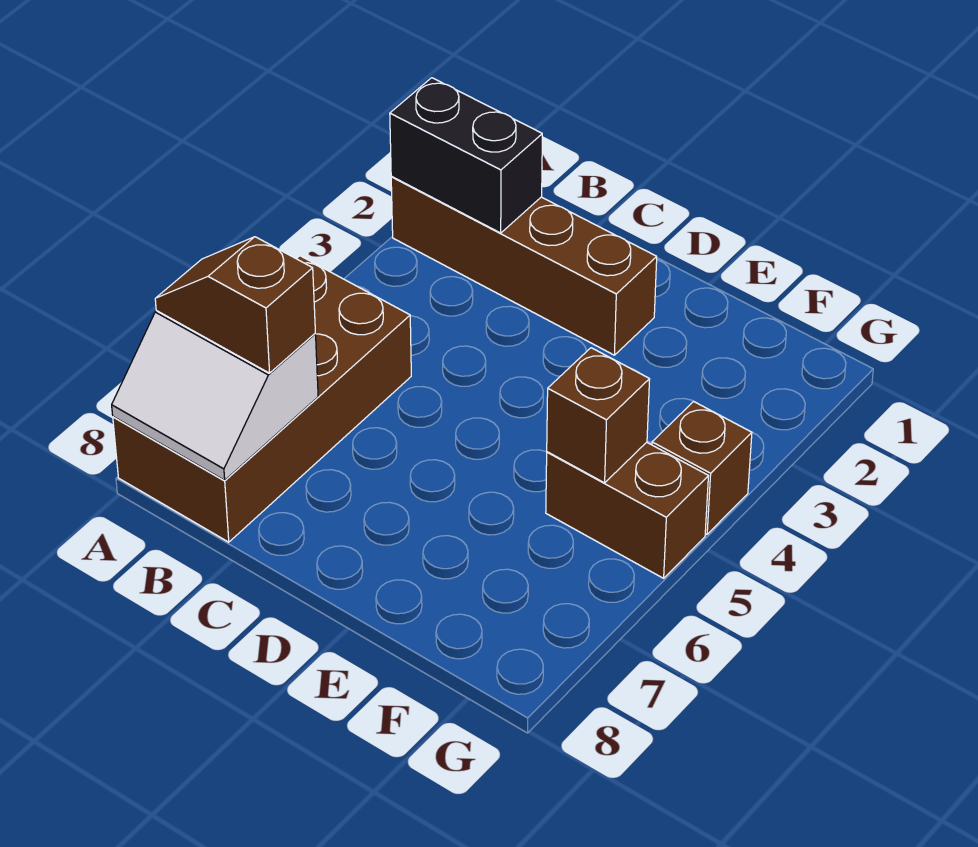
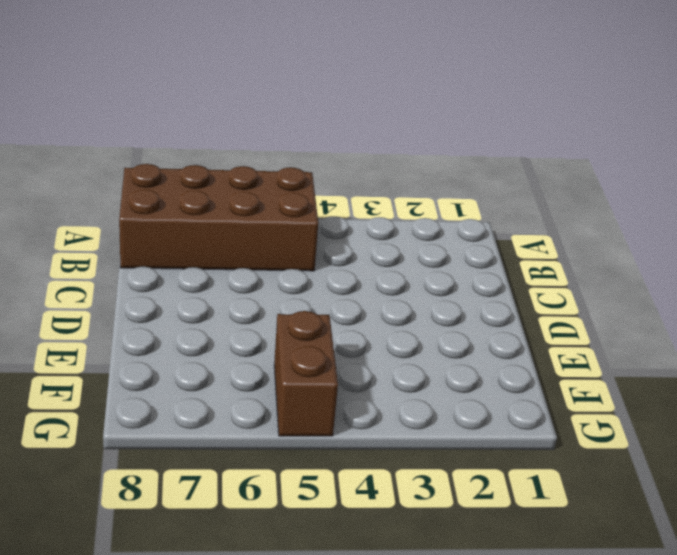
none -> brown 1x4 brick [391,177,657,355]
none -> brown 1x1 brick [652,401,752,534]

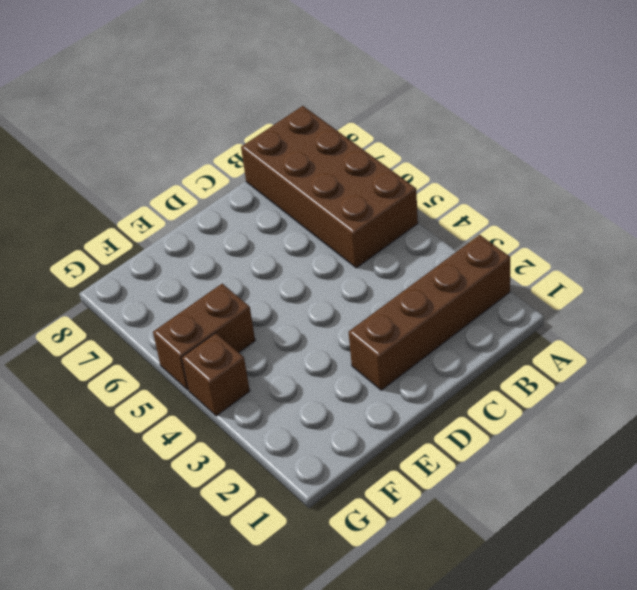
none -> black 1x2 brick [390,78,542,233]
none -> white 2x2 slope [112,311,318,480]

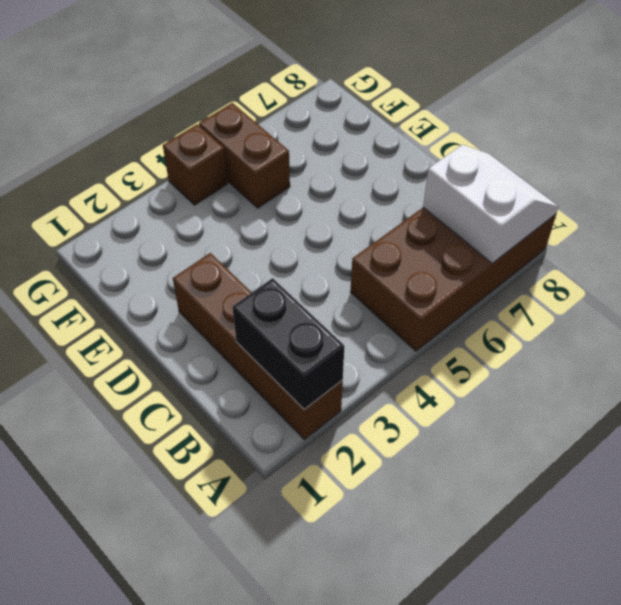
none -> brown 1x1 brick [547,348,650,483]
none -> brown 1x2 slope [155,237,315,373]

